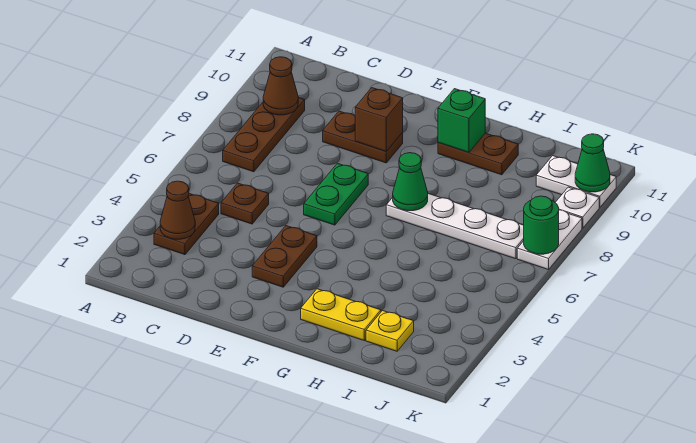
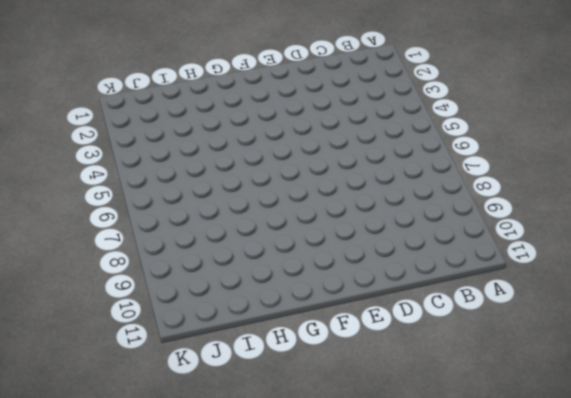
none -> brown 1x2 plate [154,194,219,255]
none -> brown 1x3 plate [223,98,305,172]
none -> brown 1x1 plate [221,183,269,224]

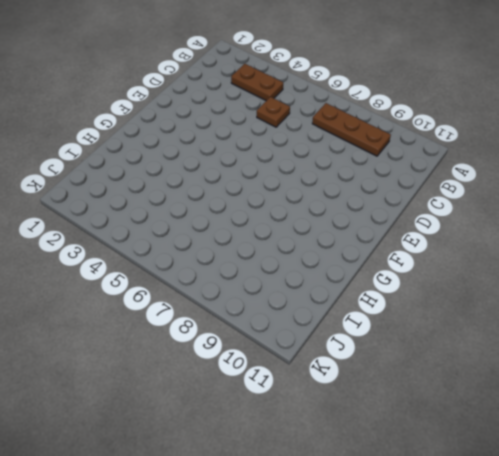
none -> brown 1x2 plate [323,111,403,163]
none -> brown 1x2 plate [252,226,317,287]
none -> green 1x2 plate [304,163,368,225]

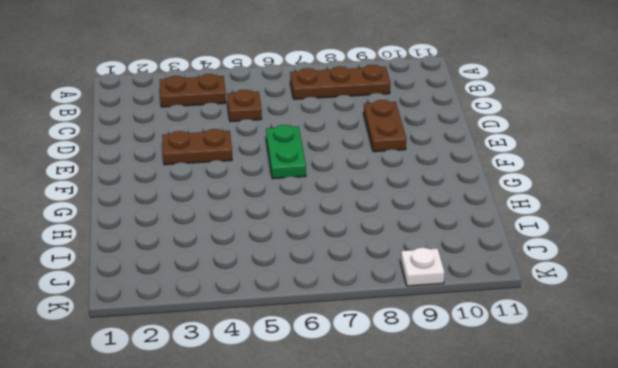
green 1x2 plate [266,125,306,179] -> green 1x2 plate turned to [304,163,368,225]
none -> yellow 1x2 plate [301,289,381,340]
none -> white 1x4 plate [386,194,524,259]
none -> brown 1x2 plate [438,133,518,175]

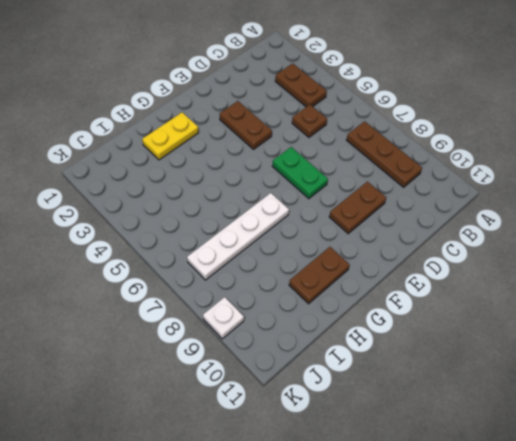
none -> yellow 1x1 plate [366,311,414,351]
none -> white 1x2 plate [536,156,616,207]
none -> white 1x2 plate [517,210,582,270]

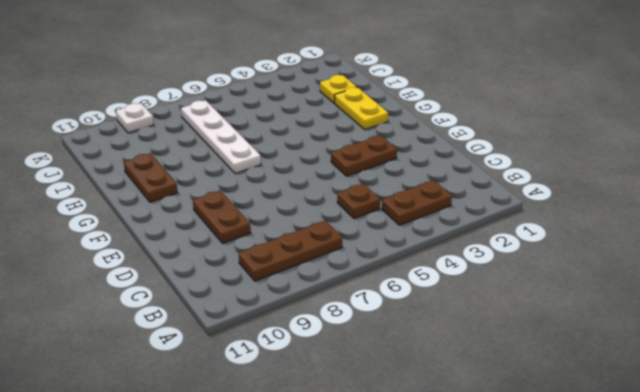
none -> green 1x2 plate [304,163,368,225]
none -> white 1x2 plate [536,156,616,207]
none -> white 1x2 plate [517,210,582,270]

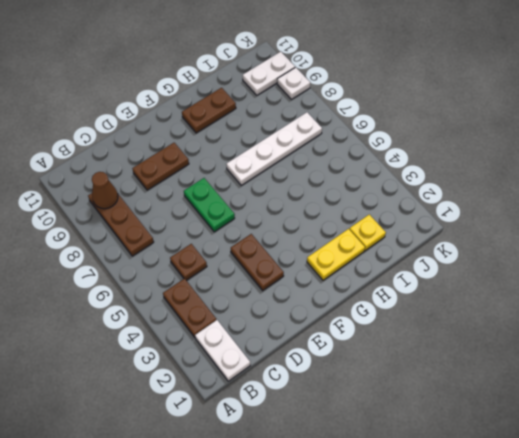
white 1x2 plate [195,320,250,381] -> white 1x2 plate moved to [517,210,582,270]
none -> brown 1x1 cone [160,181,195,239]
none -> brown 1x1 brick [355,88,403,151]
none -> green 1x1 cone [393,153,428,211]

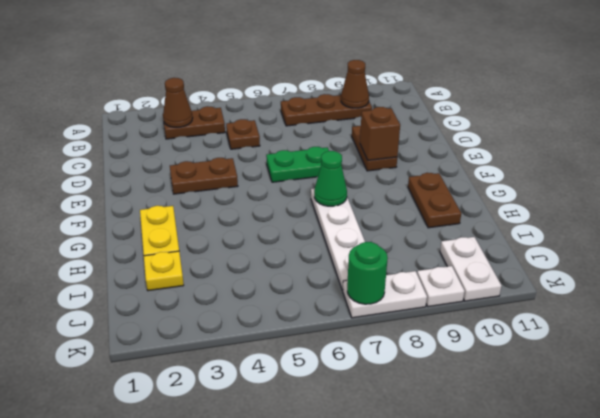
none -> green 1x1 brick [438,89,485,153]
none -> green 1x1 cone [575,134,610,192]

